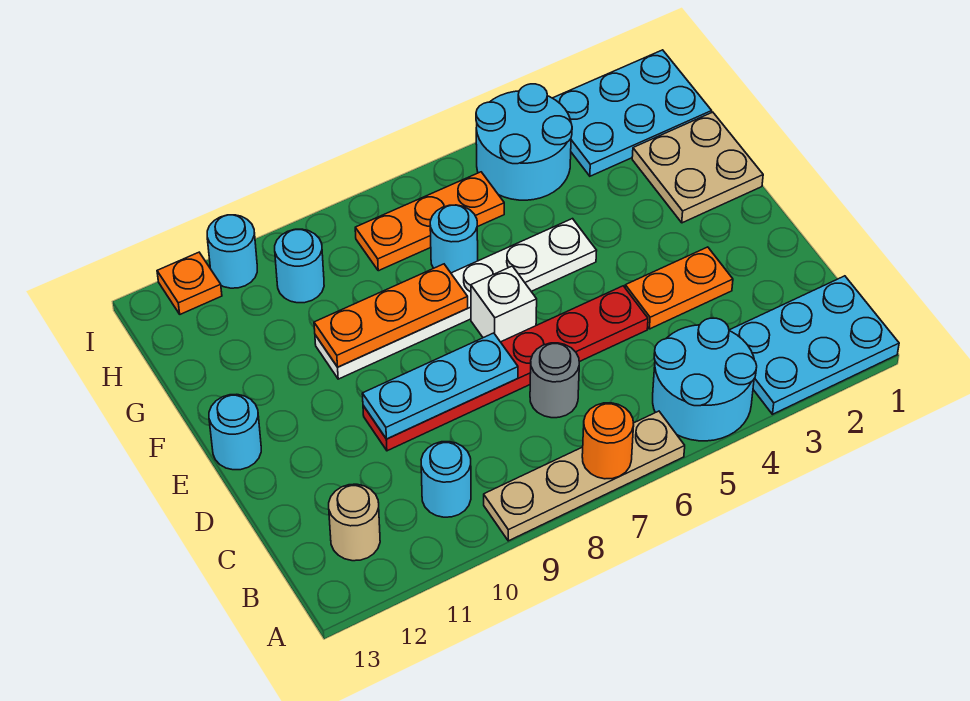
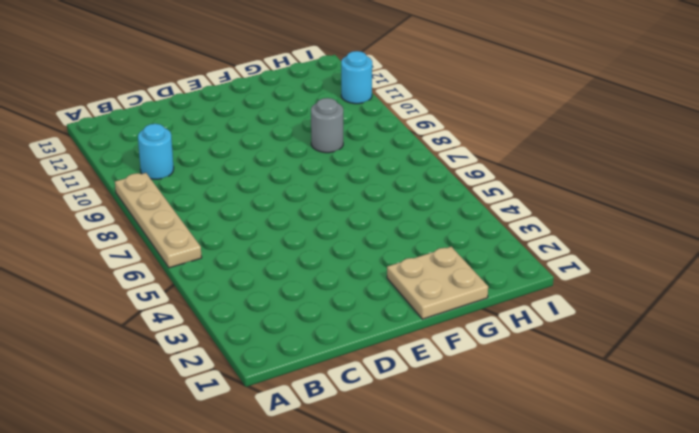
grey 1x1 round brick [311,98,343,153] -> grey 1x1 round brick moved to [530,343,579,418]
none -> cyan 2x3 plate [729,276,899,414]
none -> cyan 2x2 round brick [653,318,757,441]
none -> tan 1x1 round brick [329,484,380,561]

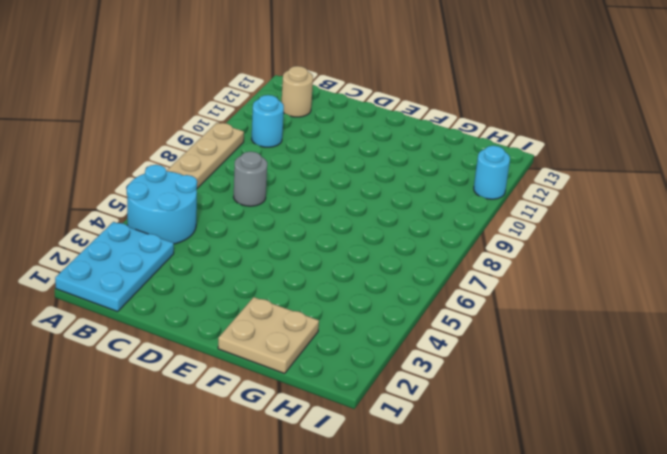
none -> orange 1x2 plate [625,247,733,329]
none -> red 1x6 plate [363,286,648,451]
none -> white 1x1 brick [471,266,537,342]

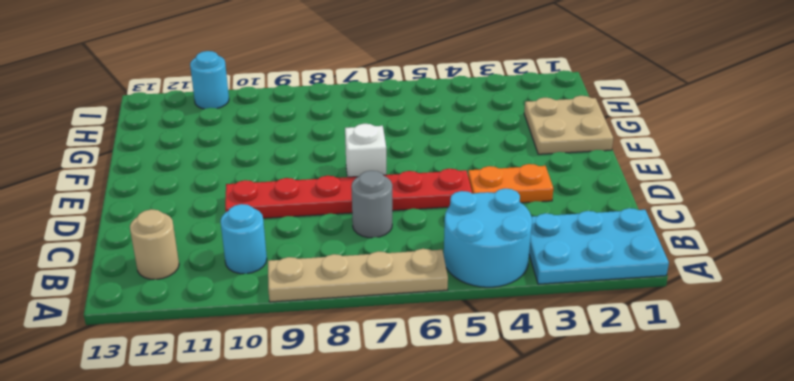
none -> cyan 1x1 round brick [209,394,261,470]
none -> white 1x6 plate [315,219,597,379]
none -> cyan 1x1 round brick [430,205,478,273]

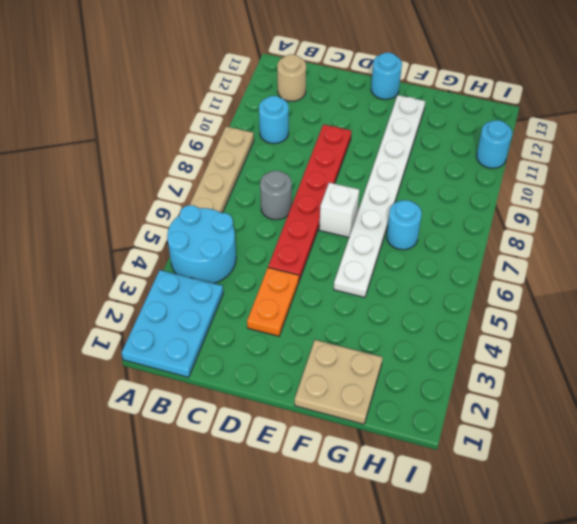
white 1x8 plate [334,95,425,297] -> white 1x6 plate [315,219,597,379]
none -> cyan 2x3 plate [553,50,712,176]
none -> cyan 2x2 round brick [476,84,572,200]
none -> orange 1x3 plate [355,172,504,271]

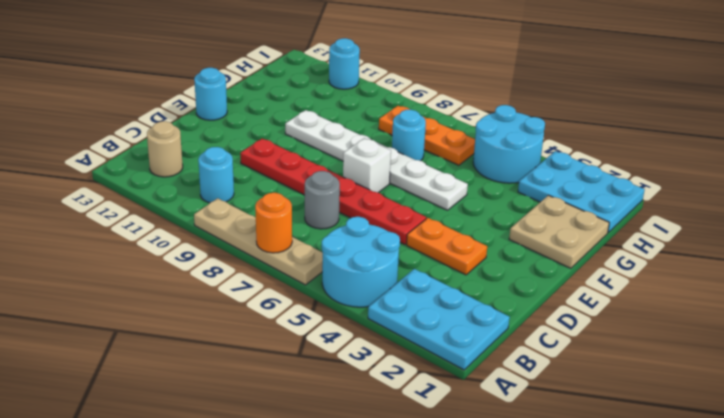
none -> cyan 1x1 round brick [275,229,324,303]
none -> orange 1x1 plate [157,252,222,314]
none -> cyan 1x3 plate [362,333,518,439]

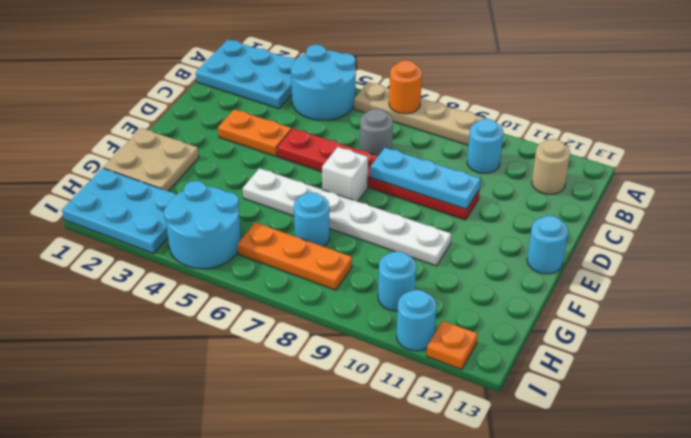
none -> orange 1x3 plate [314,264,468,367]

